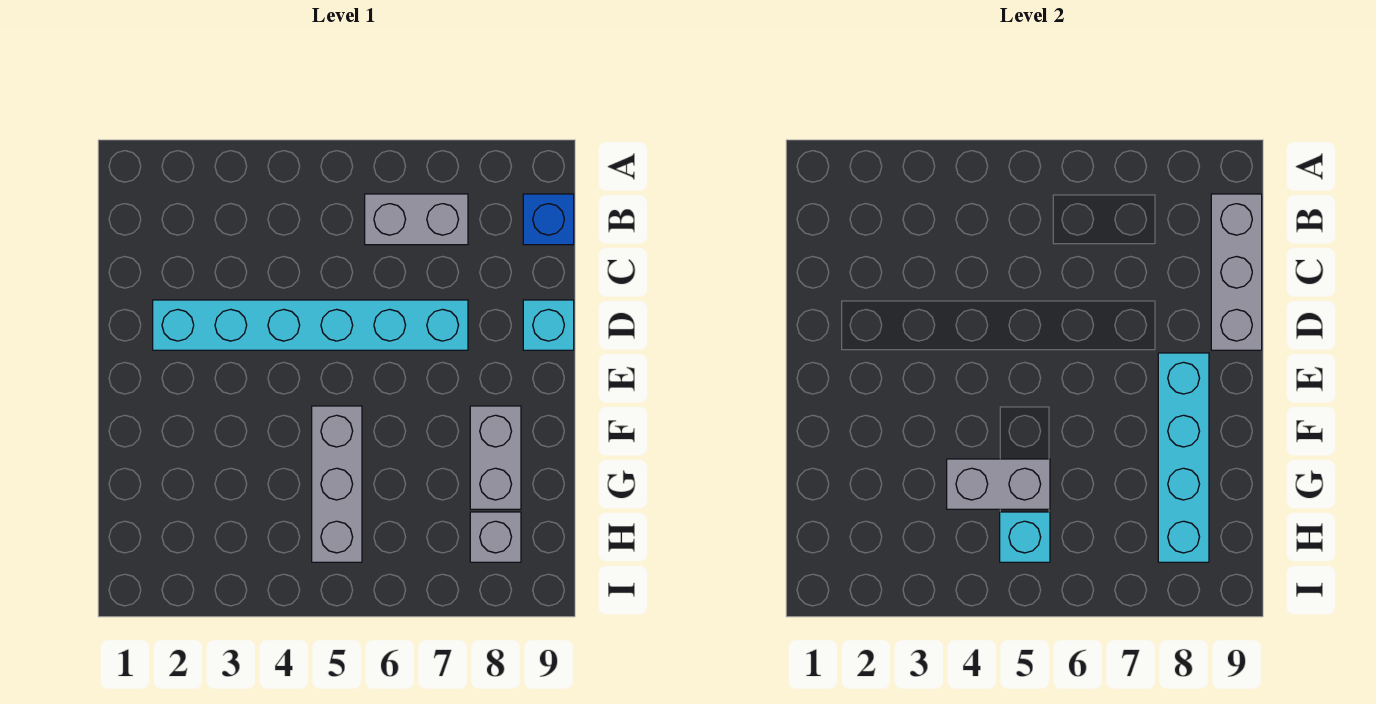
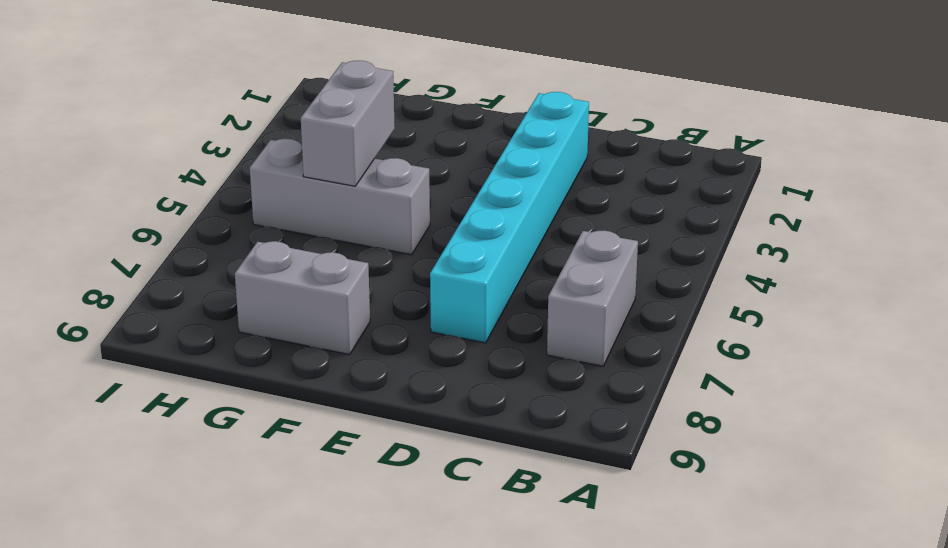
none -> blue 1x1 brick [523,194,574,245]
none -> cyan 1x1 brick [523,300,574,350]

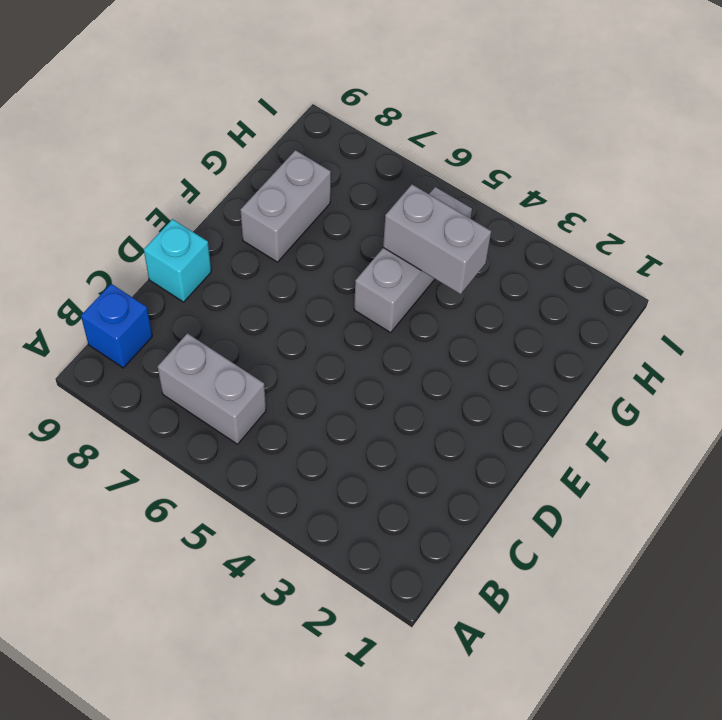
none -> cyan 1x6 brick [153,300,468,350]
none -> grey 1x1 brick [470,512,521,562]

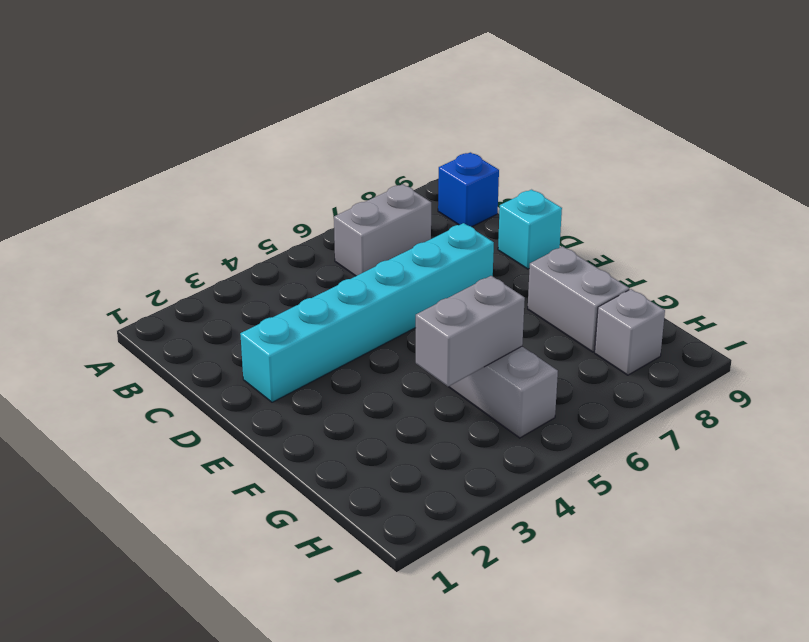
none -> grey 1x3 brick [1211,194,1262,350]
none -> cyan 1x4 brick [1158,353,1209,562]

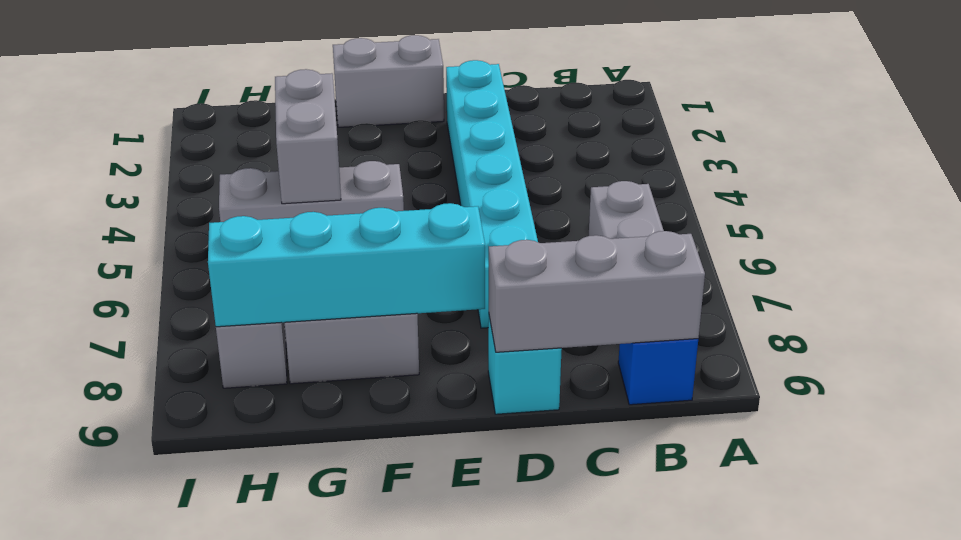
grey 1x2 brick [333,35,444,127] -> none
none -> cyan 1x1 brick [1000,512,1050,562]

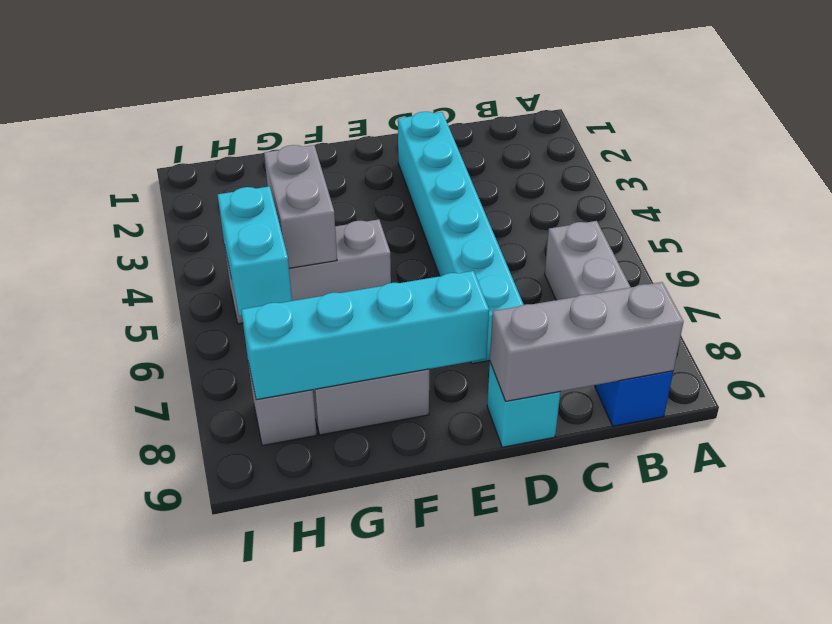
cyan 1x2 brick [218,186,292,316] -> cyan 1x1 brick [1000,512,1050,562]

